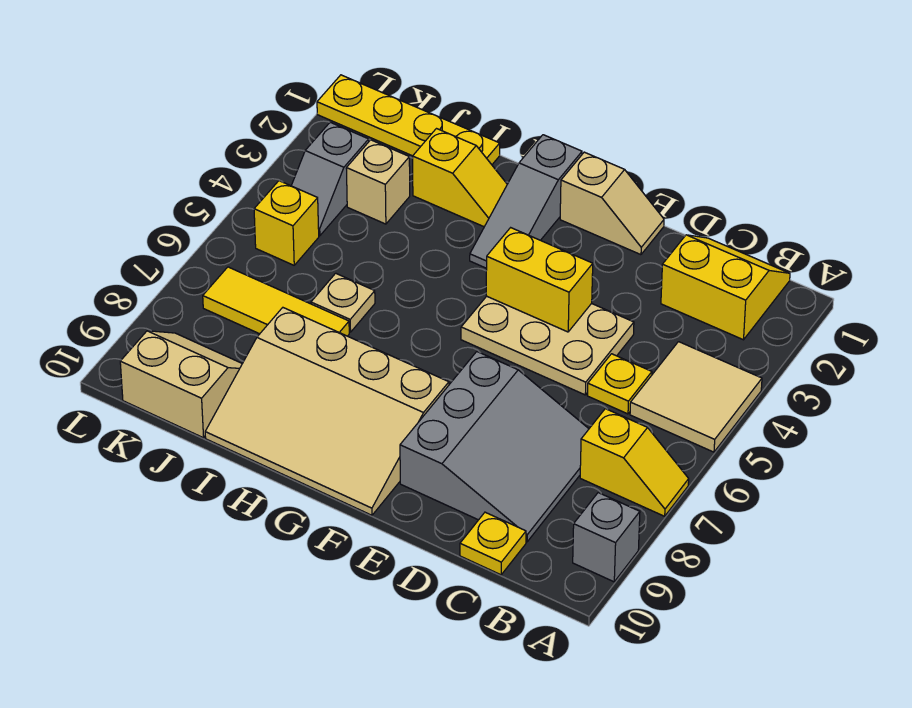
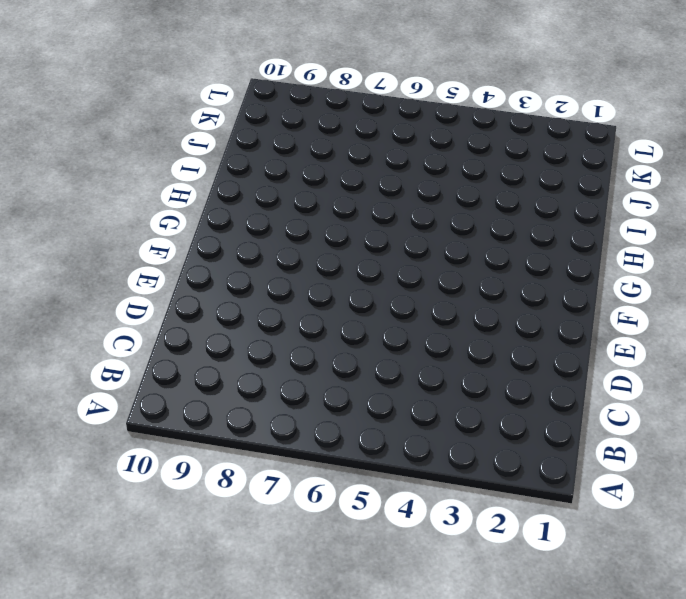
none -> tan 2x2 tile [630,342,762,452]
none -> yellow 1x2 slope [580,409,689,516]
none -> grey 1x1 brick [573,493,640,582]

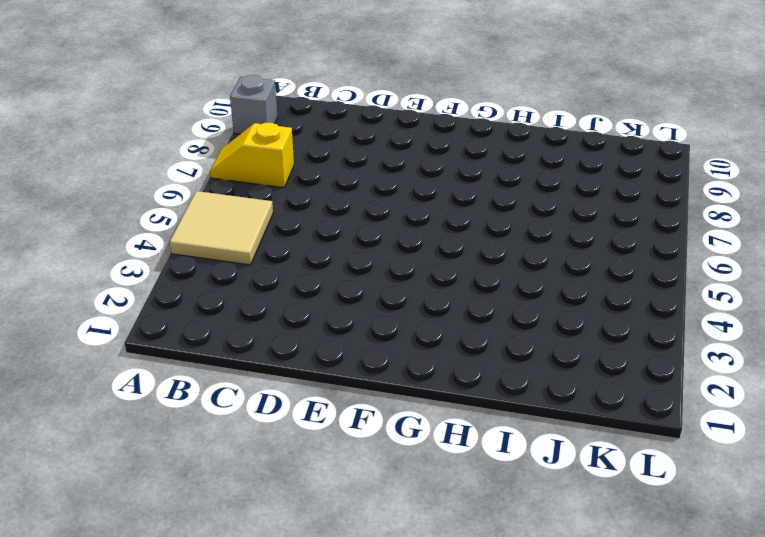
none -> yellow 2x2 slope [661,235,790,340]
none -> yellow 1x1 plate [587,354,652,414]
none -> grey 3x3 slope [400,352,589,542]

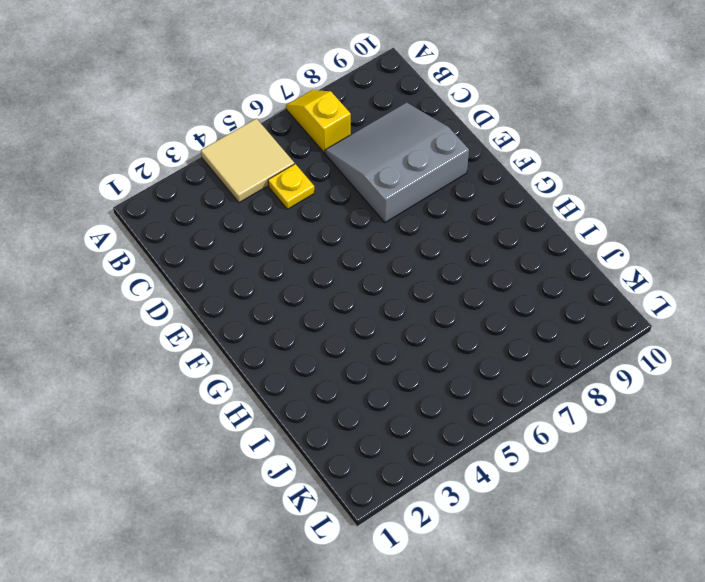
none -> grey 1x1 brick [573,493,640,582]
none -> yellow 2x2 slope [661,235,790,340]
none -> yellow 1x1 plate [460,512,526,575]

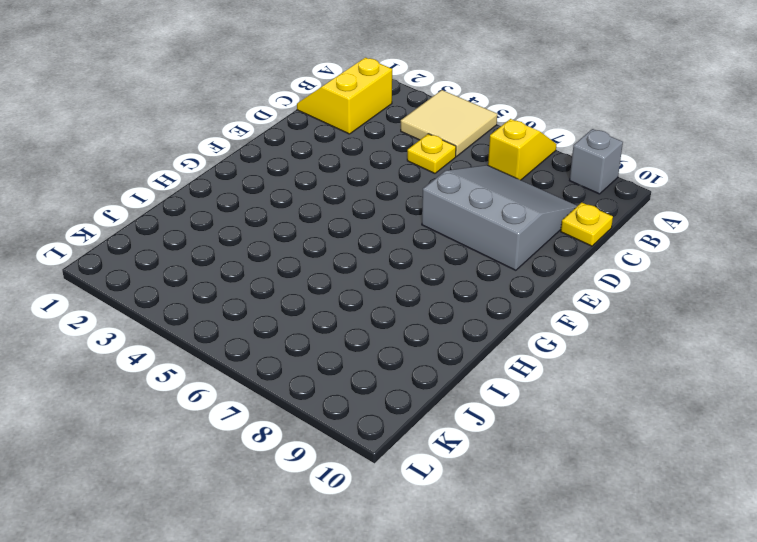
none -> tan 2x3 plate [461,296,634,395]
none -> tan 1x2 slope [560,152,664,255]
none -> tan 3x4 slope [205,308,449,515]

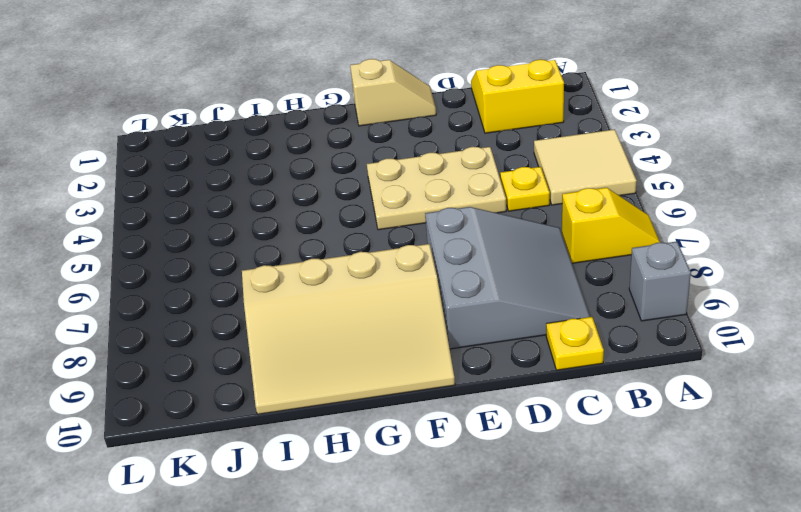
none -> grey 1x3 slope [470,135,582,268]
none -> yellow 1x2 slope [413,129,507,227]
none -> yellow 1x4 plate [317,75,500,165]

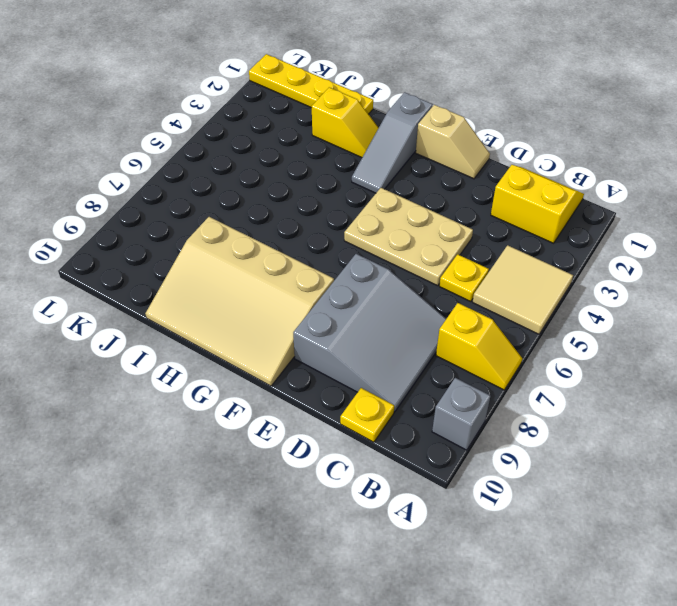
none -> tan 1x1 plate [311,273,375,332]
none -> yellow 1x3 tile [203,267,349,336]
none -> tan 1x1 brick [346,140,410,224]

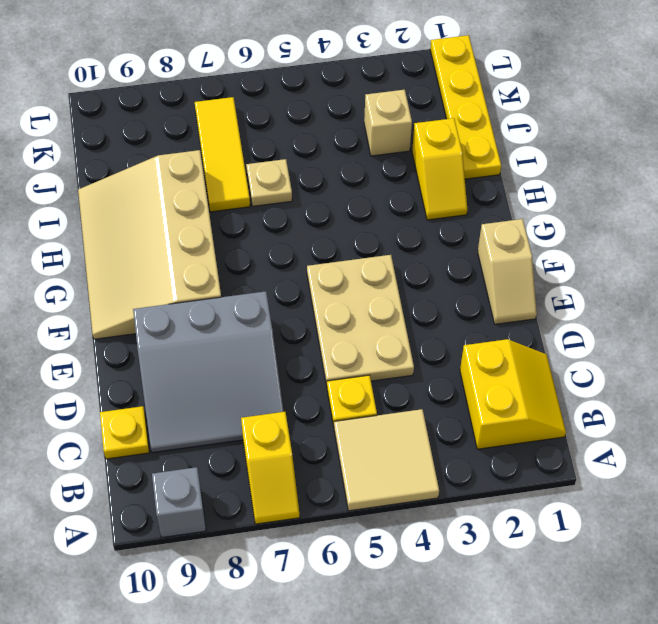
none -> grey 1x3 slope [470,135,582,268]
none -> tan 2x2 slope [120,331,242,438]
none -> grey 1x2 slope [291,122,369,236]

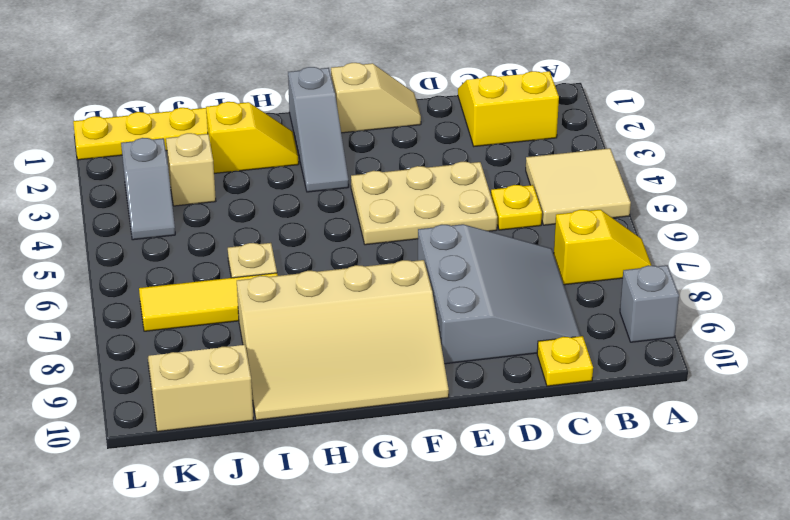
none -> yellow 1x1 brick [254,181,319,265]
none -> yellow 1x2 brick [486,228,593,332]

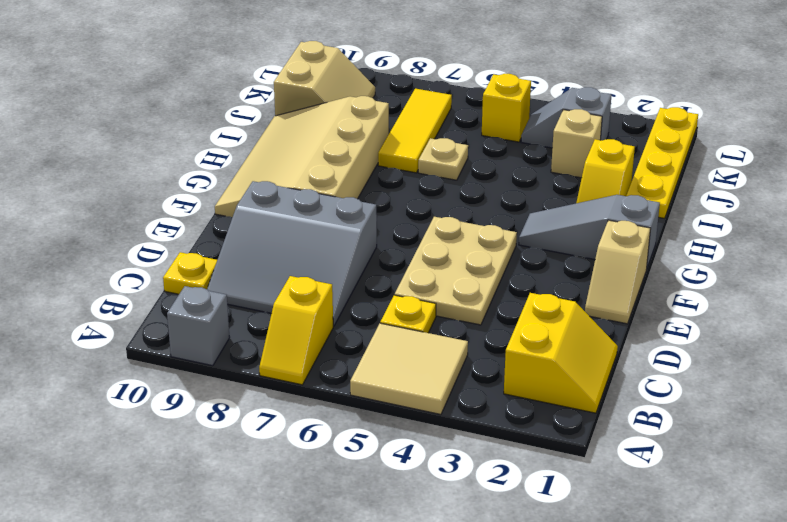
none -> yellow 1x2 brick [486,228,593,332]

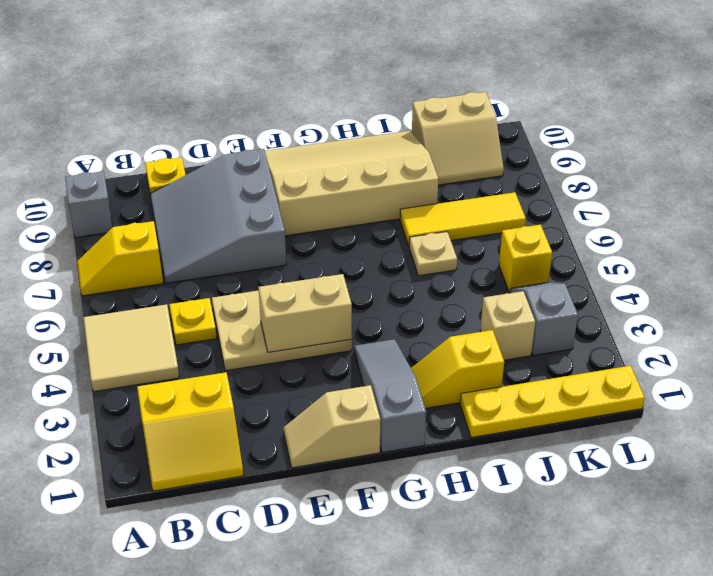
tan 1x2 brick [258,274,352,352] -> yellow 1x2 brick [486,228,593,332]

